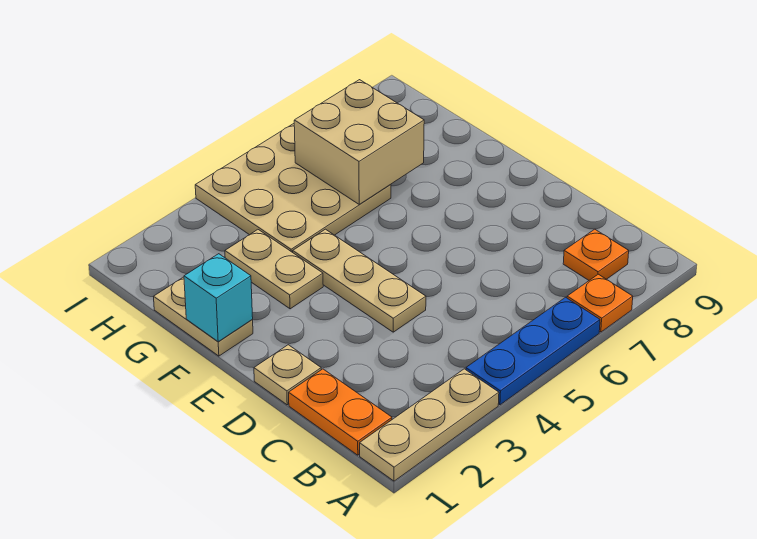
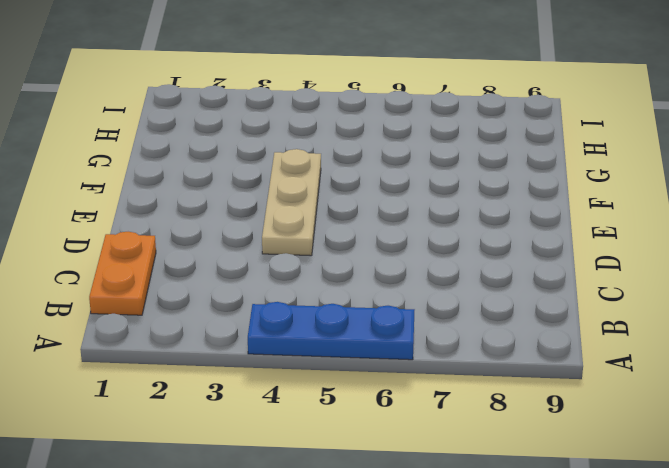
none -> tan 1x3 plate [360,369,499,481]
none -> orange 1x1 plate [567,274,633,332]
none -> orange 1x1 plate [563,229,629,280]

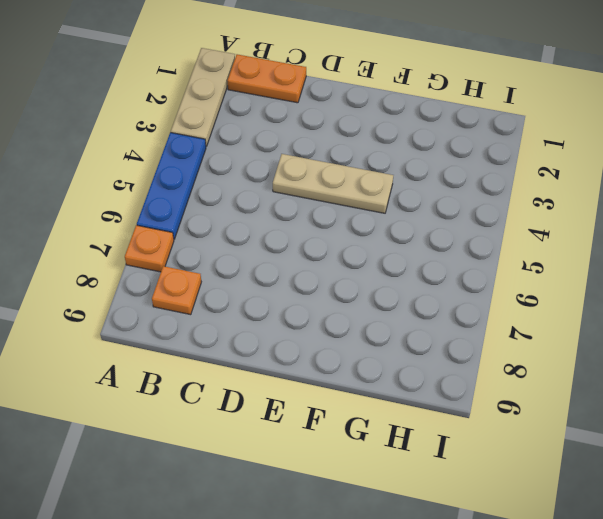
none -> tan 1x1 plate [254,345,321,405]
none -> tan 1x2 plate [154,277,253,356]
none -> tan 1x2 plate [225,230,323,309]

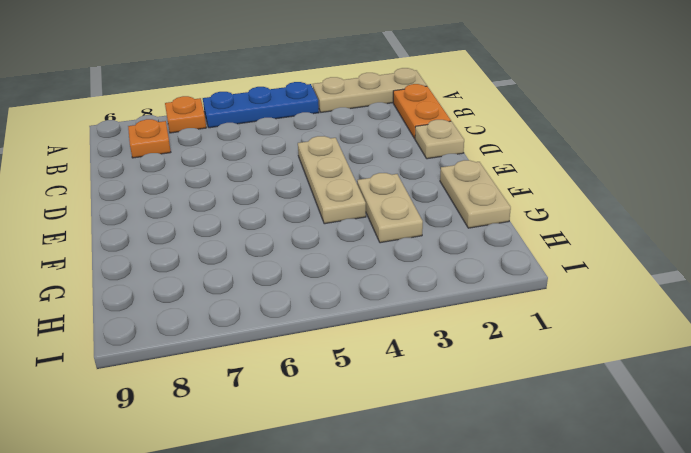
none -> tan 3x3 plate [195,124,391,252]
none -> cyan 1x1 brick [184,254,253,342]
none -> tan 2x2 brick [294,80,424,205]

